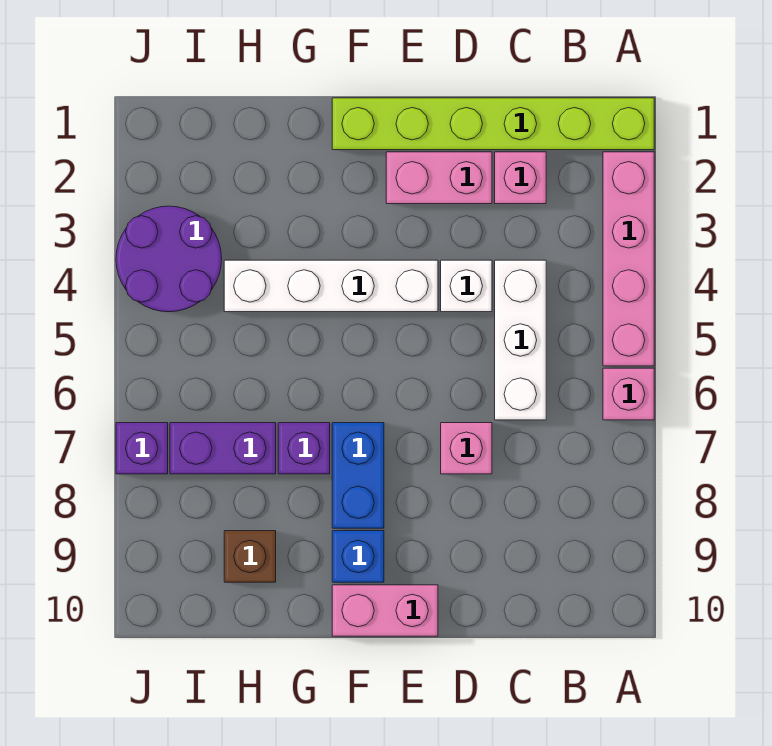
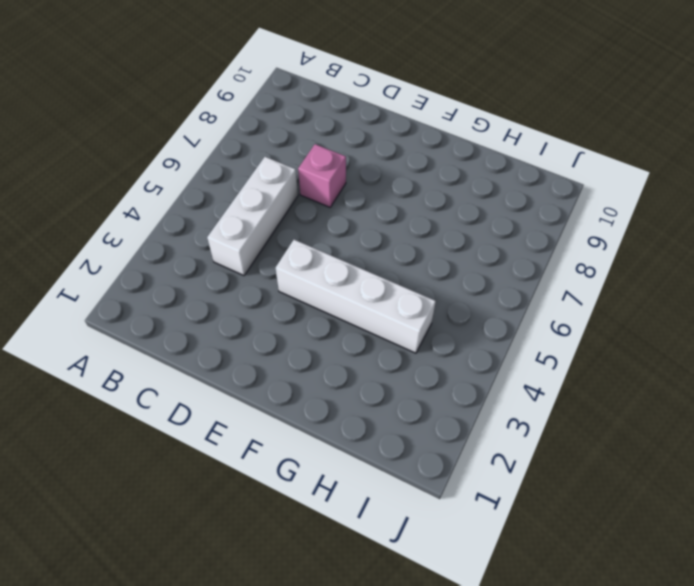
none -> lime 1x6 brick [332,98,654,150]
none -> pink 1x4 brick [603,152,654,366]
none -> pink 1x1 brick [603,368,654,420]

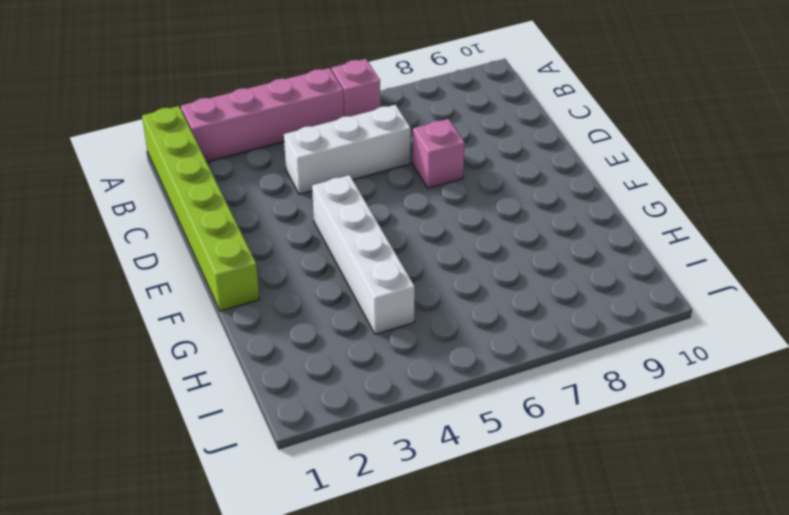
none -> pink 1x1 brick [495,152,546,204]
none -> pink 1x2 brick [386,152,492,204]
none -> white 1x1 brick [441,260,492,312]

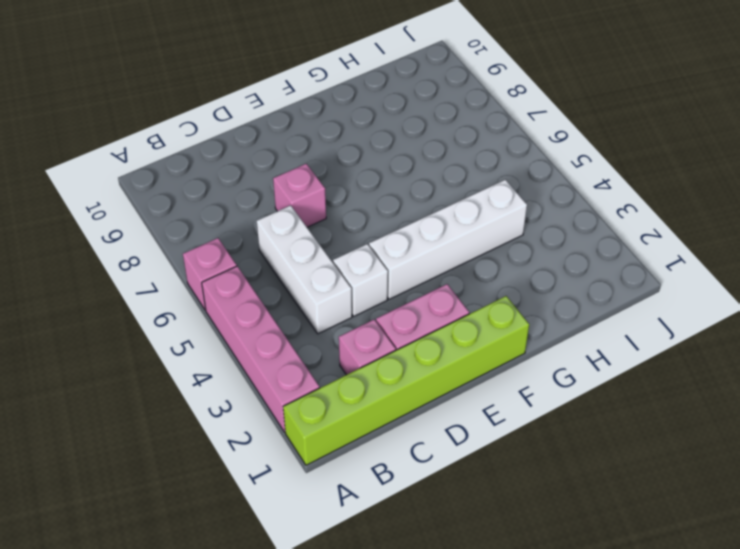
none -> pink 1x2 brick [332,585,438,636]
none -> blue 1x2 brick [332,423,384,528]
none -> blue 1x1 brick [332,531,384,582]

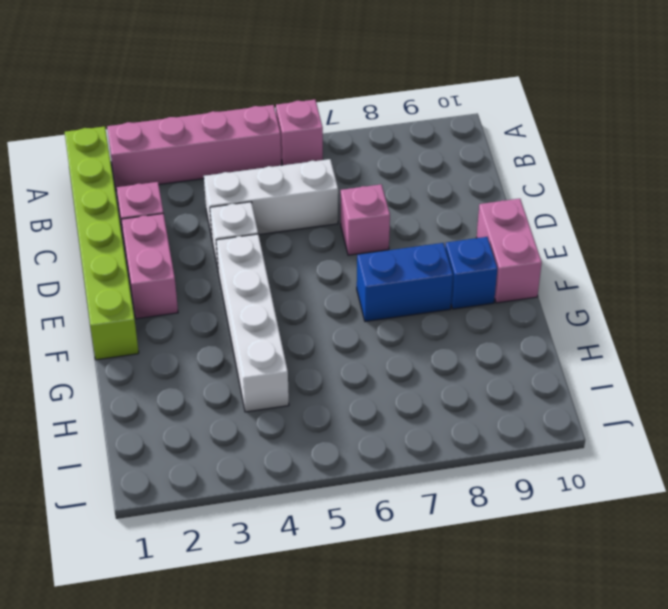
none -> purple 1x1 brick [278,423,330,474]
none -> purple 1x2 brick [170,423,276,474]
none -> brown 1x1 brick [224,531,276,582]

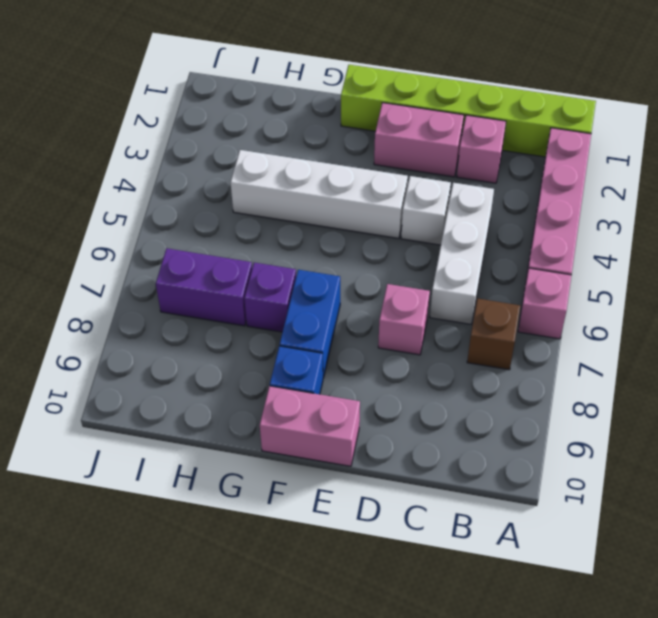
brown 1x1 brick [467,299,520,370] -> brown 1x1 brick moved to [224,531,276,582]
none -> purple 2x2 round brick [116,206,222,312]
none -> purple 1x1 brick [116,423,168,474]

